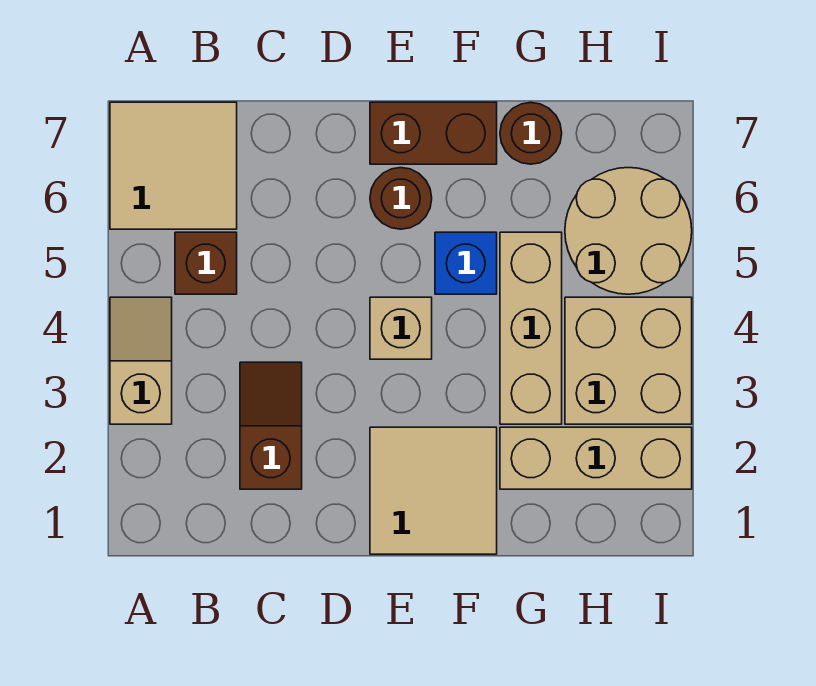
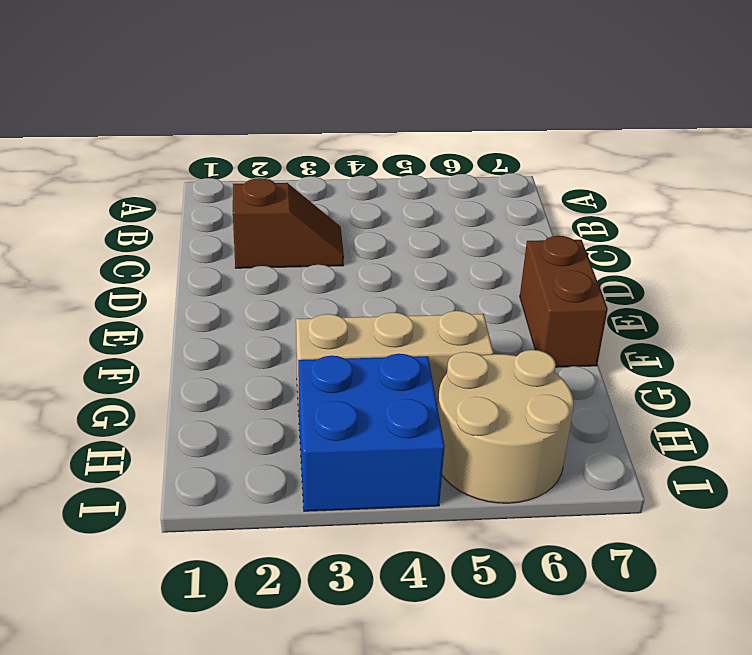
blue 2x2 brick [298,354,445,511] -> tan 2x2 brick [565,297,692,424]
none -> tan 1x2 slope [110,297,172,424]
none -> tan 2x2 tile [110,102,237,229]
none -> brown 1x1 brick [175,232,237,294]

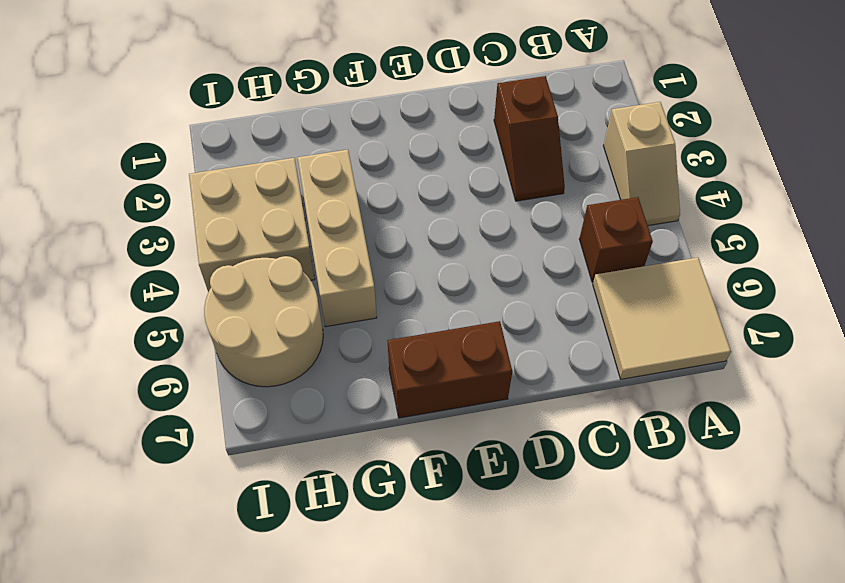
none -> tan 2x2 tile [370,427,497,554]
none -> tan 1x1 brick [370,297,432,359]
none -> brown 1x1 round brick [370,168,432,229]

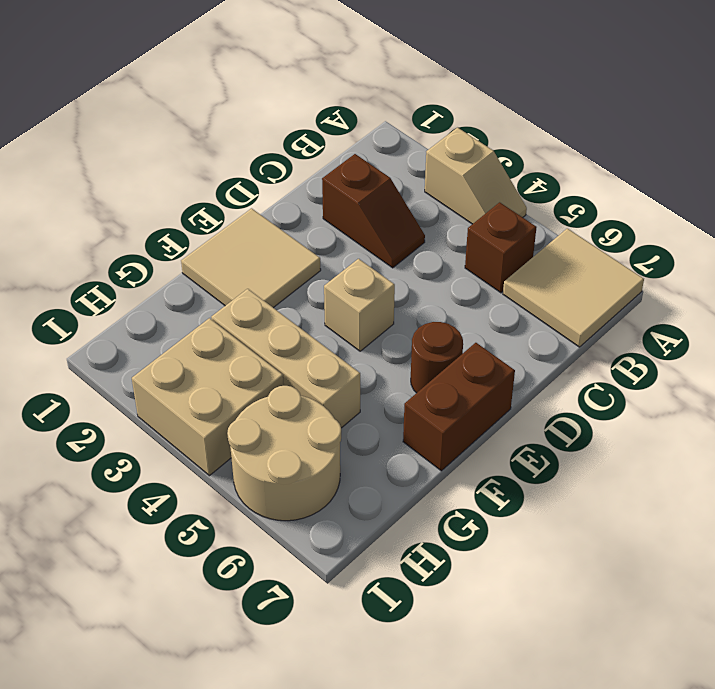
none -> blue 1x1 brick [435,232,497,294]
none -> tan 1x3 brick [500,427,692,489]
none -> brown 1x1 round brick [500,103,562,164]

